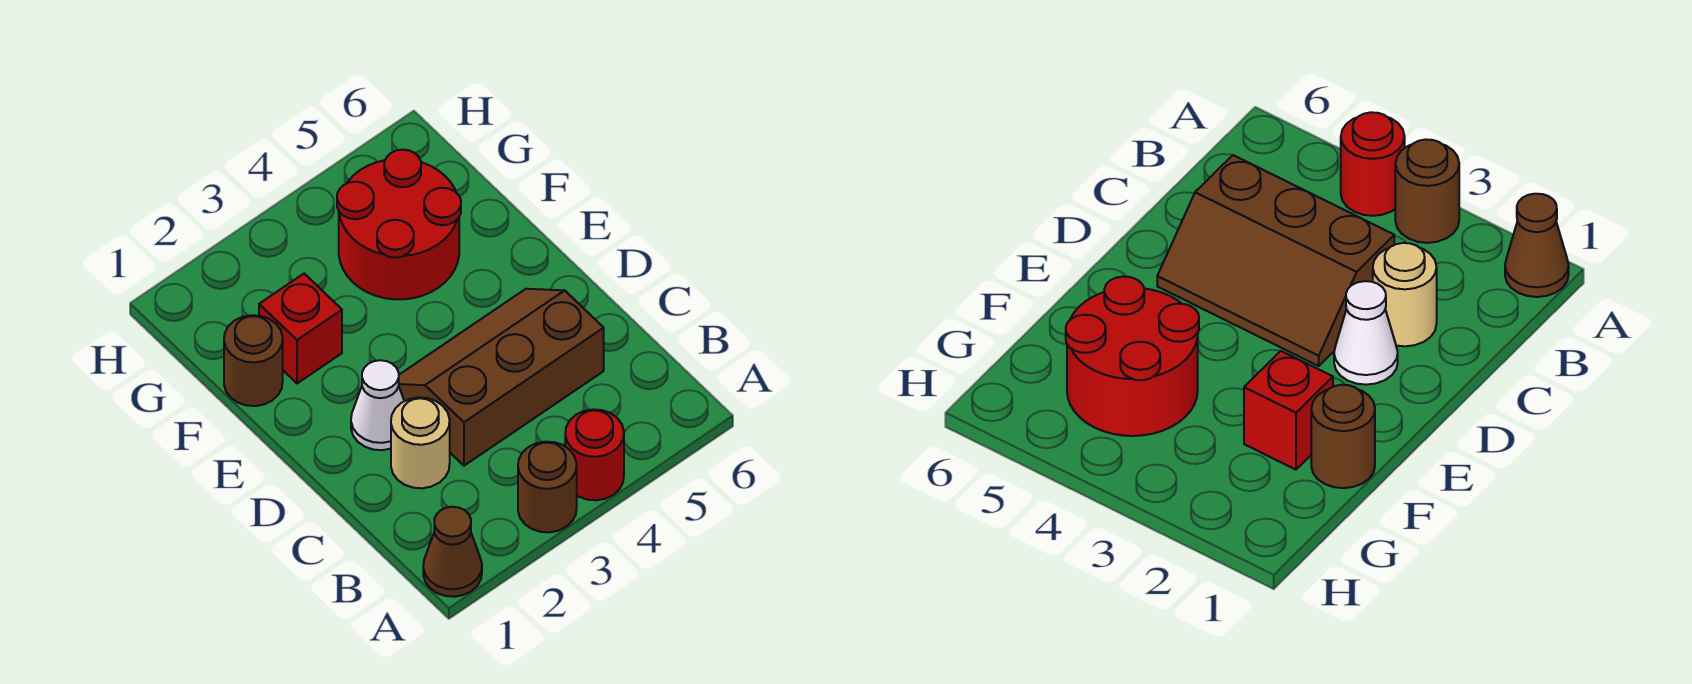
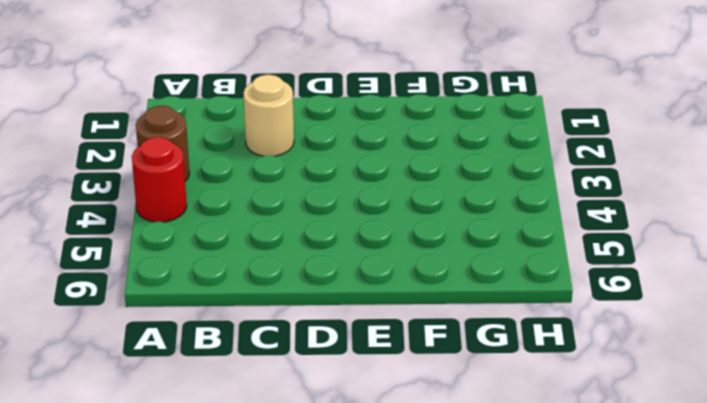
none -> brown 1x1 cone [423,507,482,597]
none -> brown 2x3 slope [399,289,604,466]

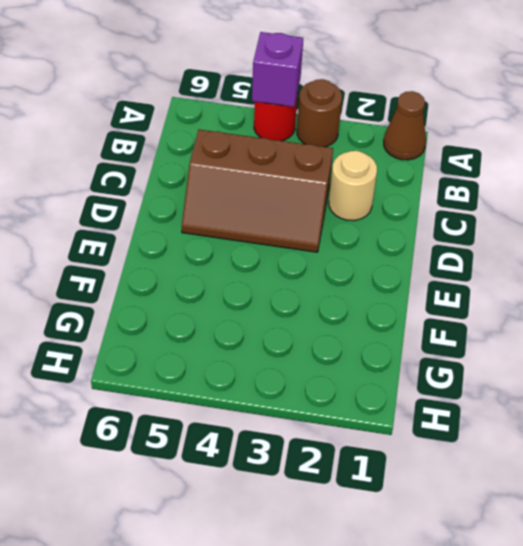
purple 1x1 brick [252,32,303,107] -> none
none -> white 1x1 cone [351,360,404,450]
none -> brown 1x1 round brick [224,315,283,406]

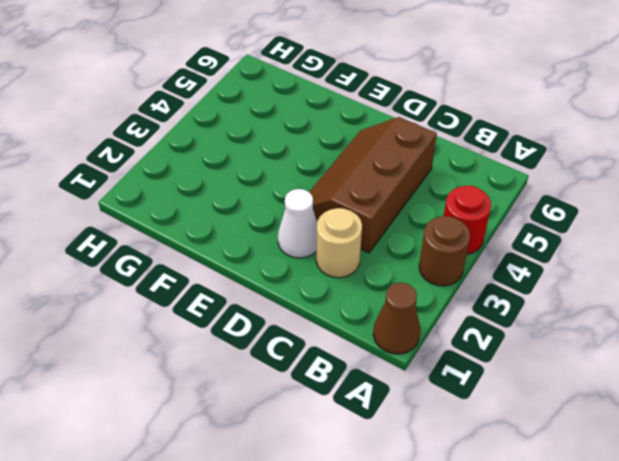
none -> brown 1x1 round brick [224,315,283,406]
none -> red 1x1 brick [259,274,342,383]

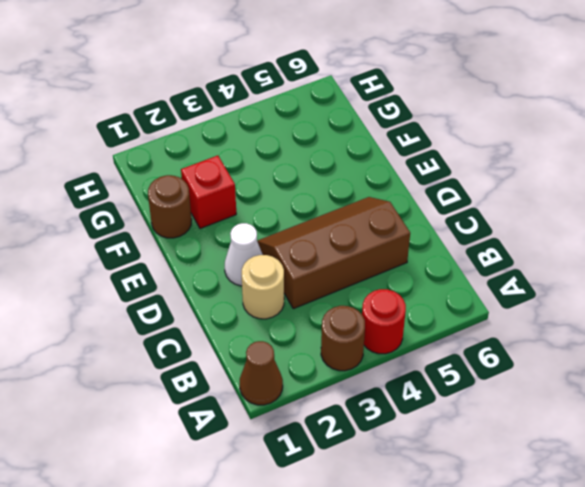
none -> red 2x2 round brick [337,150,461,299]

